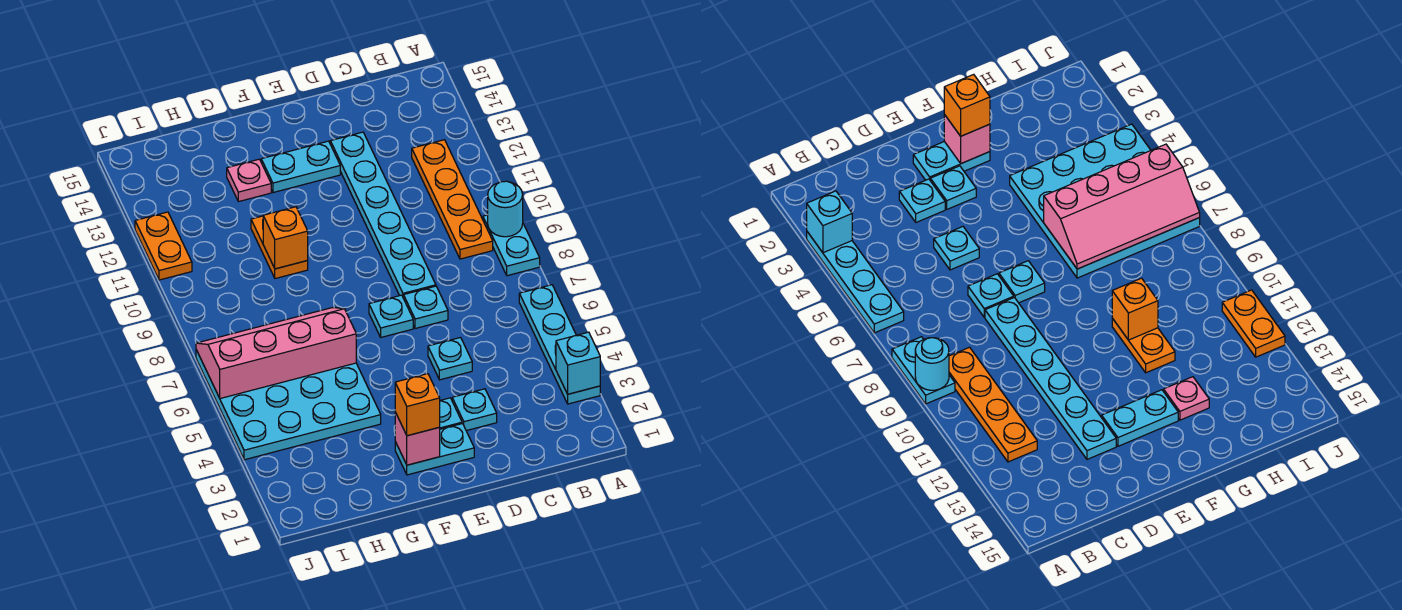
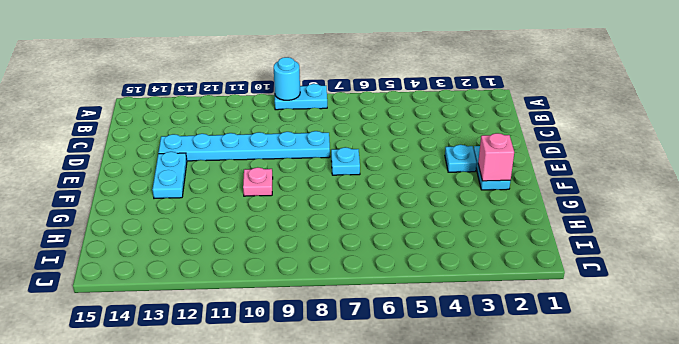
pink 1x1 plate [243,167,273,196] -> pink 1x1 plate moved to [227,159,271,202]
none -> cyan 1x4 plate [519,285,600,404]
none -> orange 1x4 plate [412,140,493,259]
none -> cyan 1x1 plate [452,389,497,431]

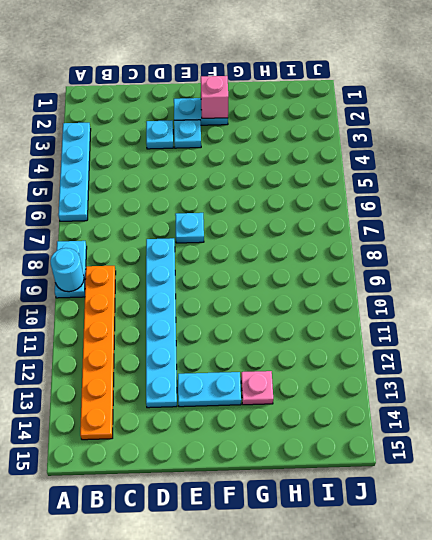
orange 1x6 plate [80,266,116,440] -> orange 1x4 plate [412,140,493,259]
none -> cyan 1x1 plate [428,338,472,380]
none -> cyan 1x1 plate [404,286,448,329]
none -> cyan 4x4 plate [196,350,381,460]

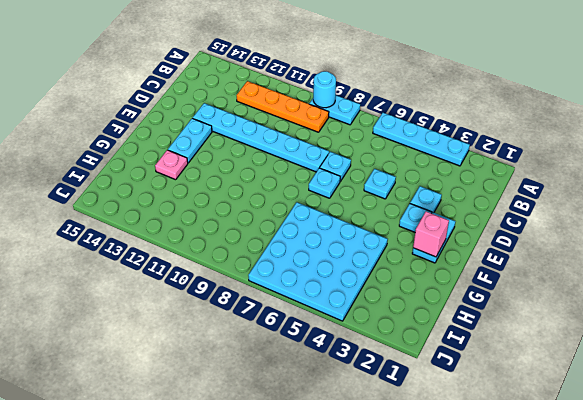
none -> orange 1x2 plate [251,216,308,279]
none -> orange 1x2 plate [135,212,192,280]
none -> cyan 1x1 brick [556,332,600,394]

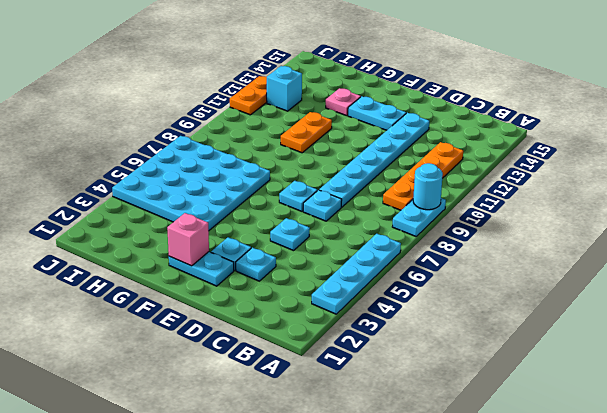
cyan 1x1 brick [267,66,302,111] -> cyan 1x1 brick moved to [556,332,600,394]
none -> pink 2x4 slope [196,308,356,399]
none -> orange 1x1 brick [263,207,308,269]
none -> orange 1x1 brick [395,374,440,436]

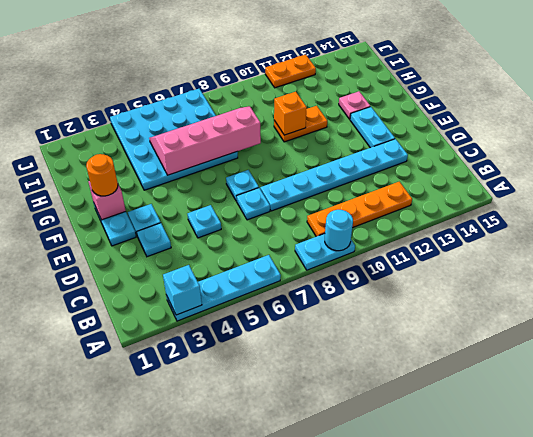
orange 1x1 round brick [86,154,118,196] -> orange 1x1 brick [395,374,440,436]
pink 2x4 slope [149,106,261,175] -> pink 2x4 slope turned to [196,308,356,399]

